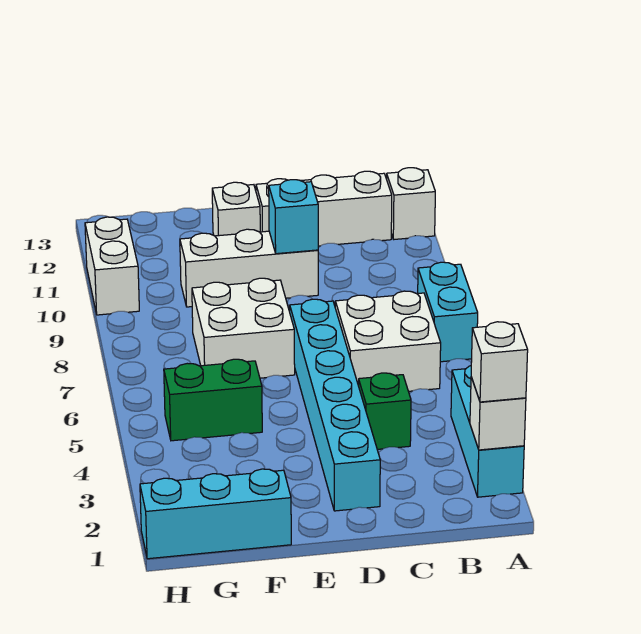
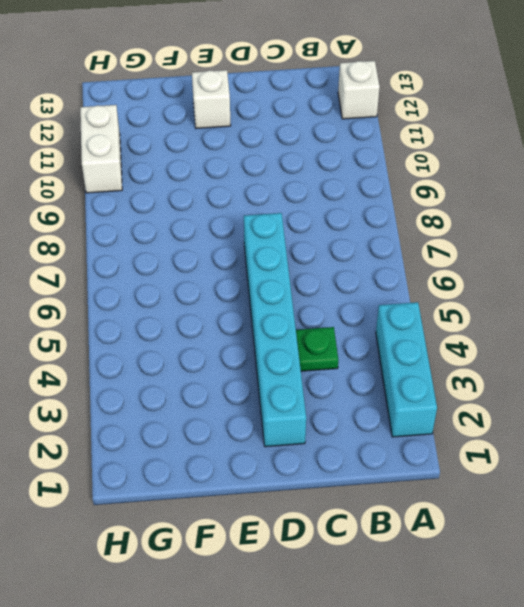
green 1x1 plate [296,327,338,371] -> green 1x1 brick [358,373,411,449]
none -> cyan 1x2 brick [418,262,478,362]
none -> white 2x2 brick [335,291,441,391]
none -> white 1x3 brick [256,171,392,246]

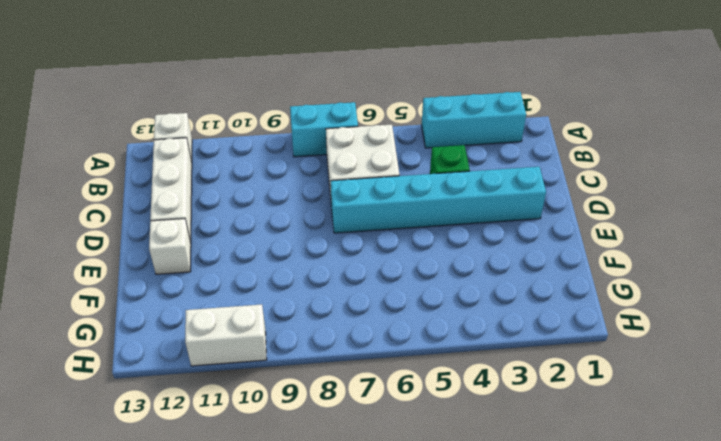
none -> white 1x3 brick [180,229,318,307]
none -> white 2x2 brick [192,278,295,378]
none -> cyan 1x3 brick [140,469,291,559]

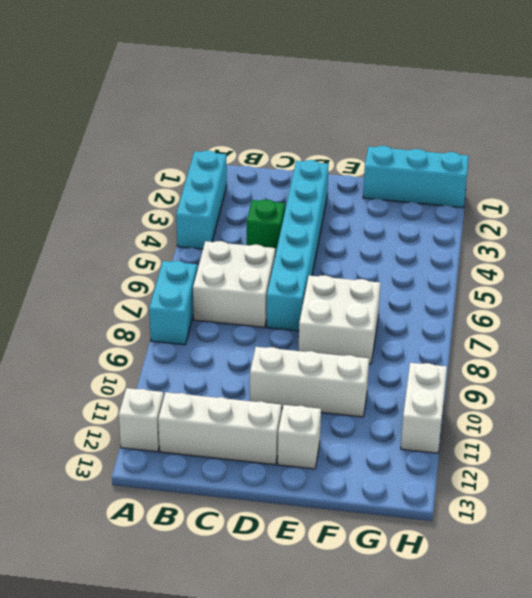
none -> green 1x2 brick [164,359,262,441]
none -> white 1x1 brick [470,377,526,450]
none -> cyan 1x1 brick [269,180,318,254]

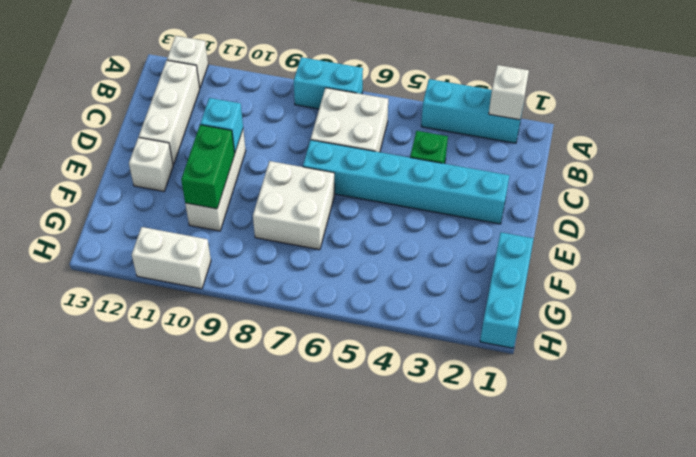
green 1x2 brick [181,125,235,209] -> green 1x2 brick moved to [164,359,262,441]
none -> white 1x1 brick [471,322,528,402]

